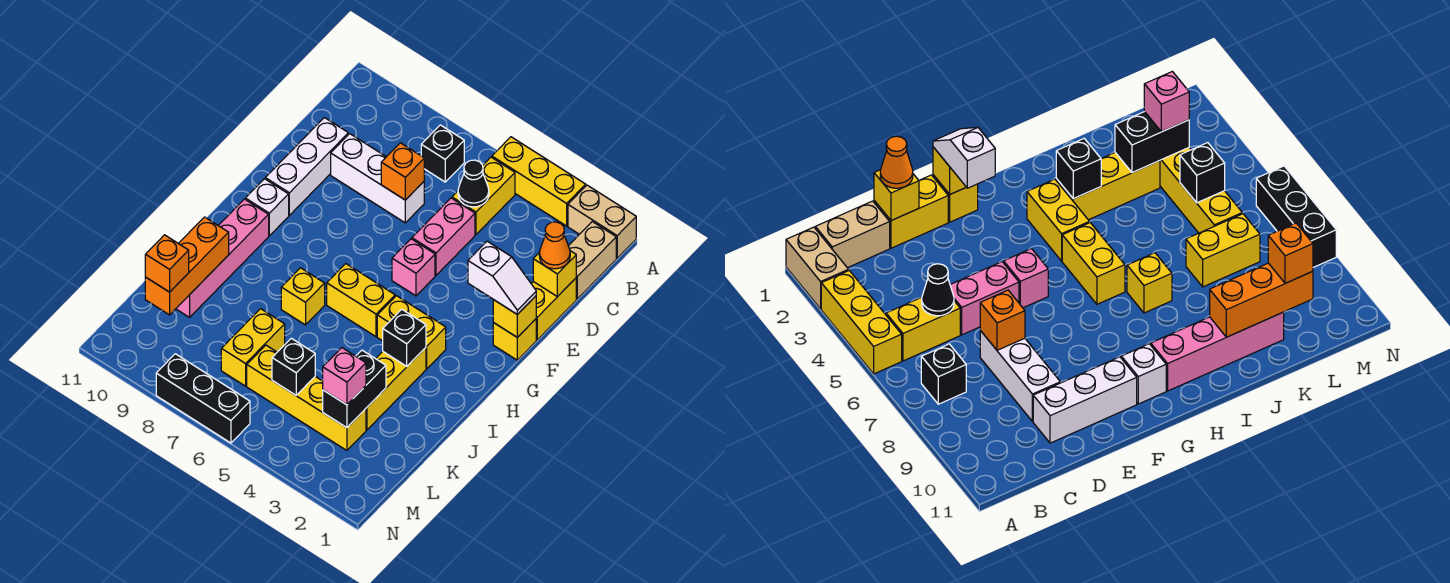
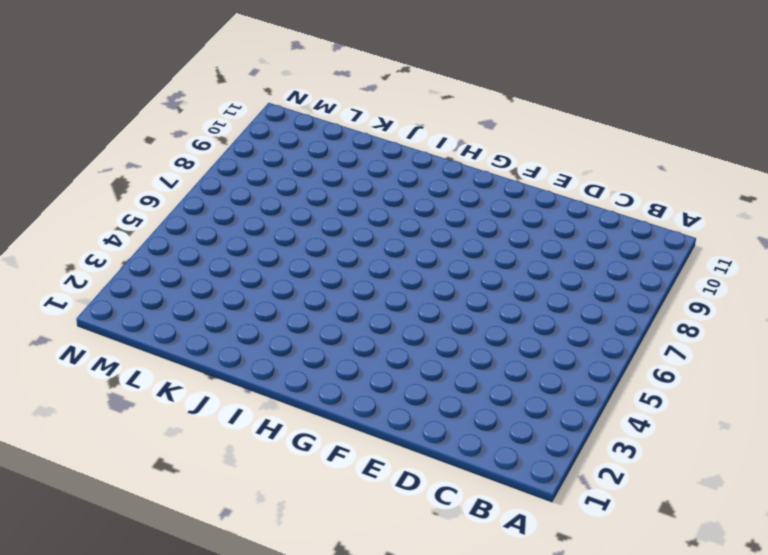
none -> tan 1x2 brick [568,185,636,258]
none -> yellow 1x3 brick [492,137,586,226]
none -> tan 1x2 brick [569,222,616,299]
none -> yellow 1x2 brick [452,157,515,235]

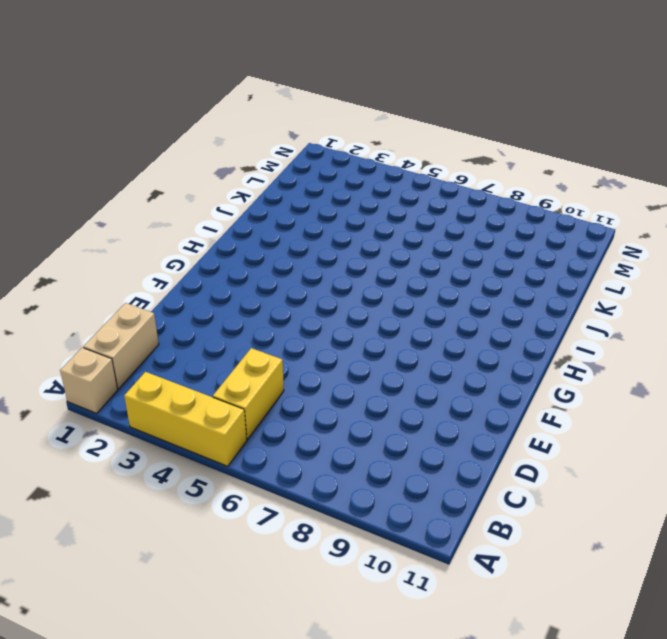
tan 1x1 brick [60,348,118,413] -> tan 1x2 brick [568,185,636,258]
none -> black 1x1 brick [421,125,464,182]
none -> yellow 1x2 brick [531,278,576,340]
none -> pink 1x2 brick [412,198,475,275]
none -> white 1x3 brick [331,134,424,223]

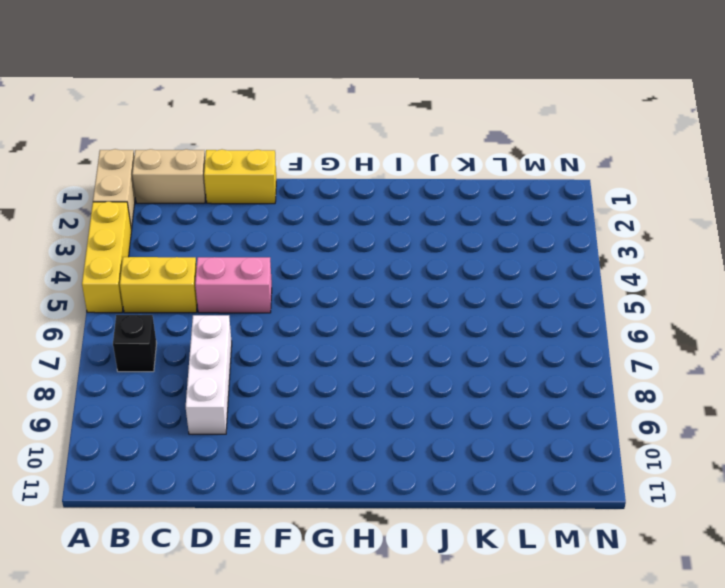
none -> white 1x3 brick [265,118,348,215]
none -> yellow 1x1 brick [493,319,536,360]
none -> pink 1x1 brick [392,239,435,296]
none -> white 1x1 brick [245,179,289,236]

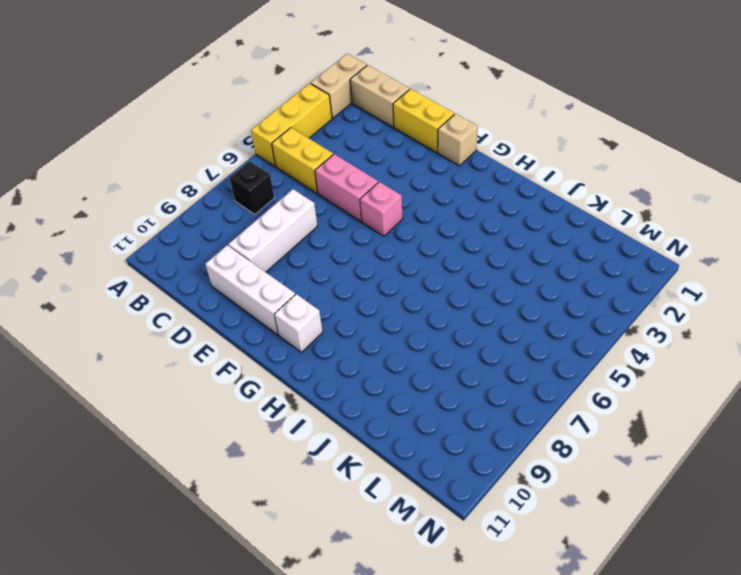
tan 1x1 brick [438,114,478,166] -> yellow 1x1 brick [493,319,536,360]
none -> yellow 1x2 brick [377,296,446,369]
none -> yellow 1x2 brick [327,264,395,337]
none -> pink 1x4 brick [176,199,269,317]
none -> yellow 1x3 brick [366,348,426,430]

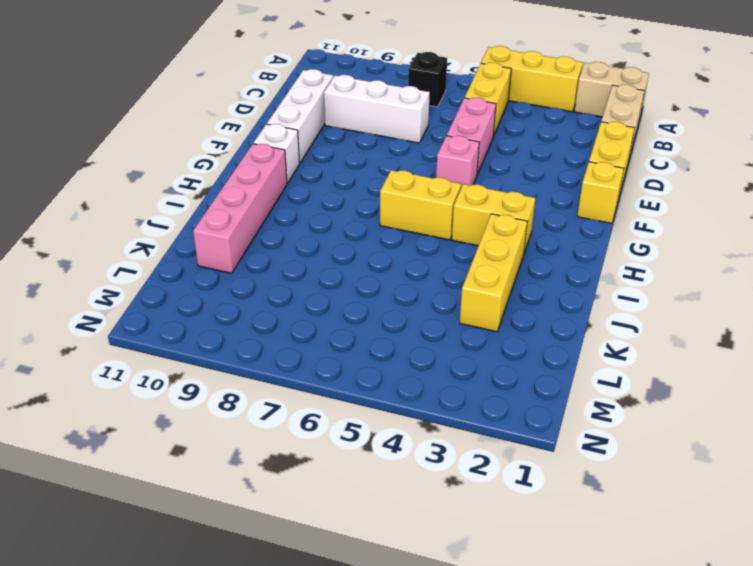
none -> yellow 1x1 brick [281,268,325,325]
none -> yellow 1x2 brick [221,309,285,386]
none -> yellow 1x4 brick [247,345,366,450]
none -> black 1x3 brick [156,354,250,443]

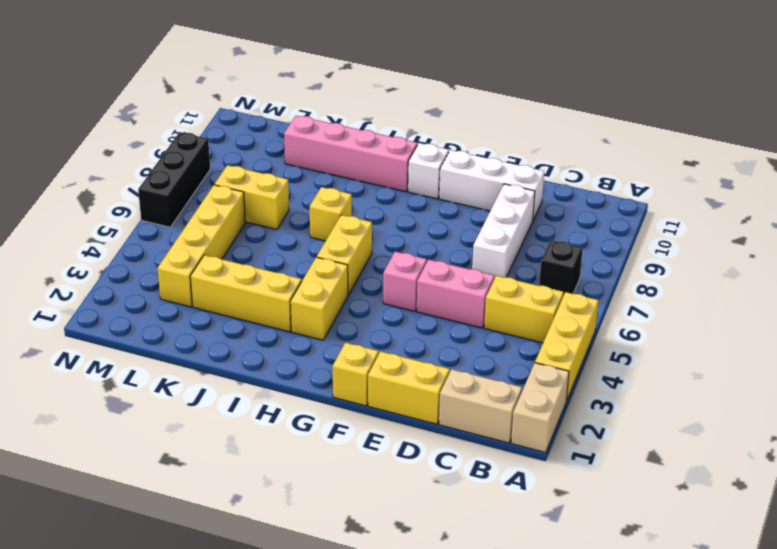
none -> black 1x1 cone [458,160,489,207]
none -> yellow 1x1 brick [533,251,576,297]
none -> orange 1x1 brick [381,143,424,200]
none -> yellow 1x1 brick [493,296,536,337]

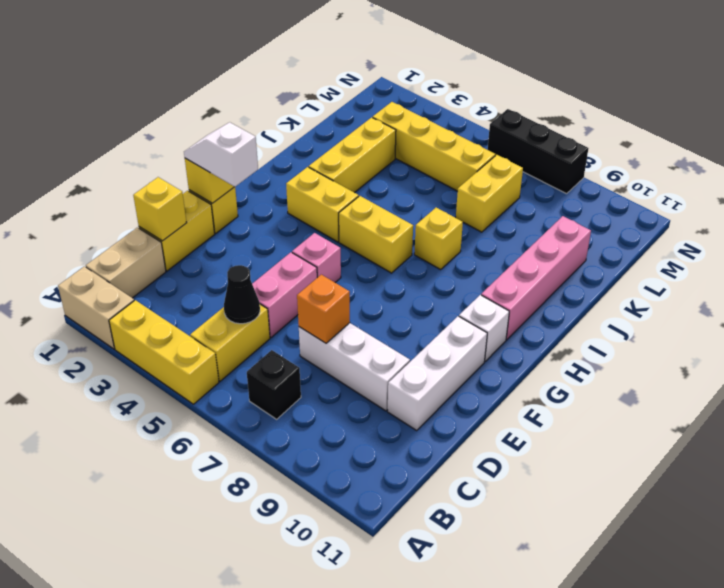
none -> black 1x1 brick [383,309,426,366]
none -> orange 1x3 brick [145,217,229,315]
none -> black 1x2 brick [323,350,386,428]
none -> black 1x1 brick [272,338,315,395]

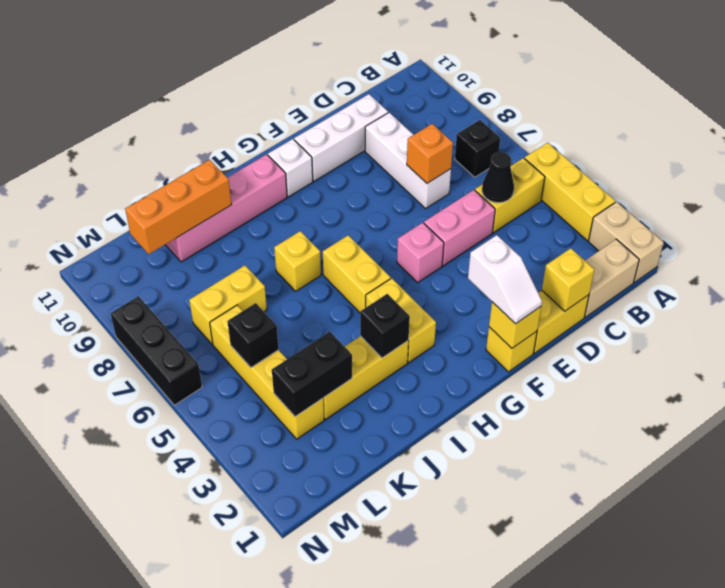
none -> orange 1x1 cone [539,222,570,269]
none -> pink 1x1 brick [323,348,366,405]
none -> orange 1x1 brick [145,235,189,292]

